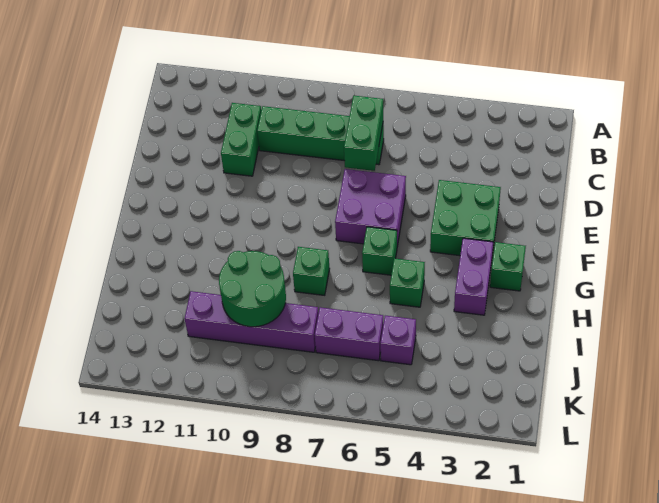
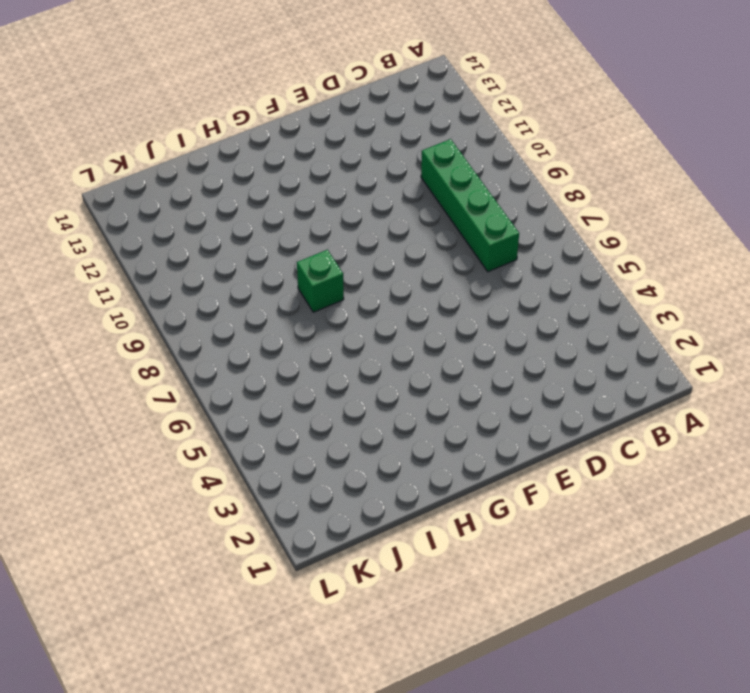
none -> green 1x2 brick [221,103,261,176]
none -> green 2x2 brick [430,180,501,256]
none -> purple 2x2 brick [335,169,406,246]

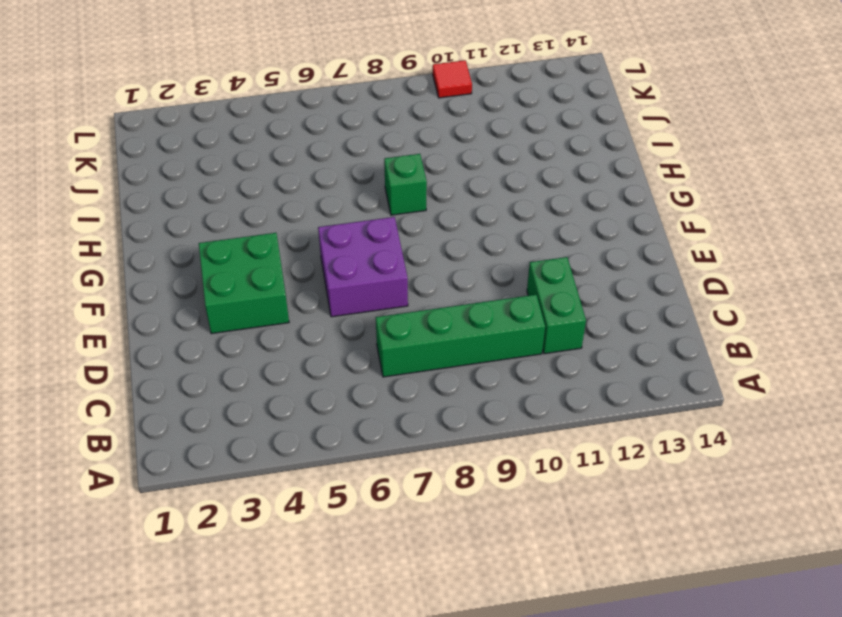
red 1x1 tile [433,60,472,98] -> none
none -> green 1x1 brick [490,242,526,291]
none -> purple 1x2 brick [454,238,493,315]
none -> green 1x1 brick [362,227,397,275]

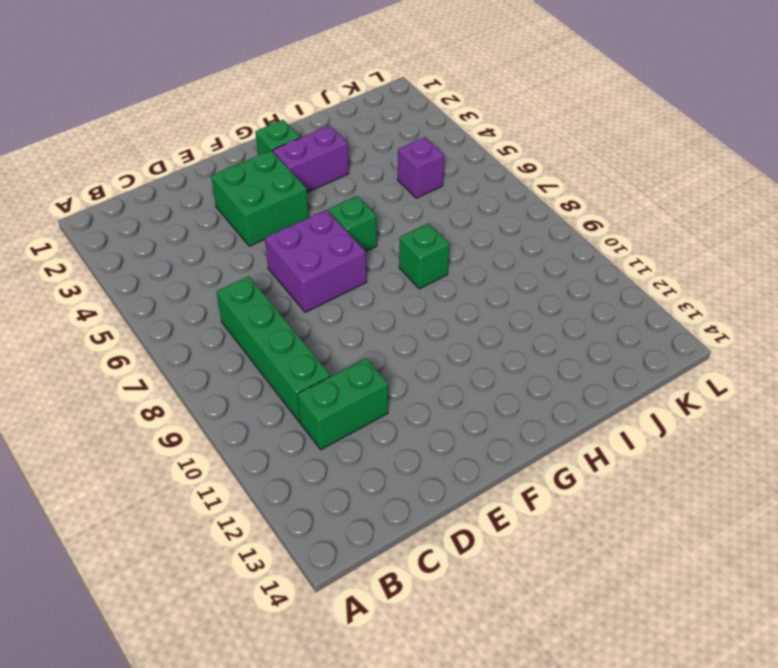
none -> green 1x1 brick [390,258,425,307]
none -> purple 1x2 brick [315,307,383,361]
none -> purple 1x4 brick [185,291,318,352]

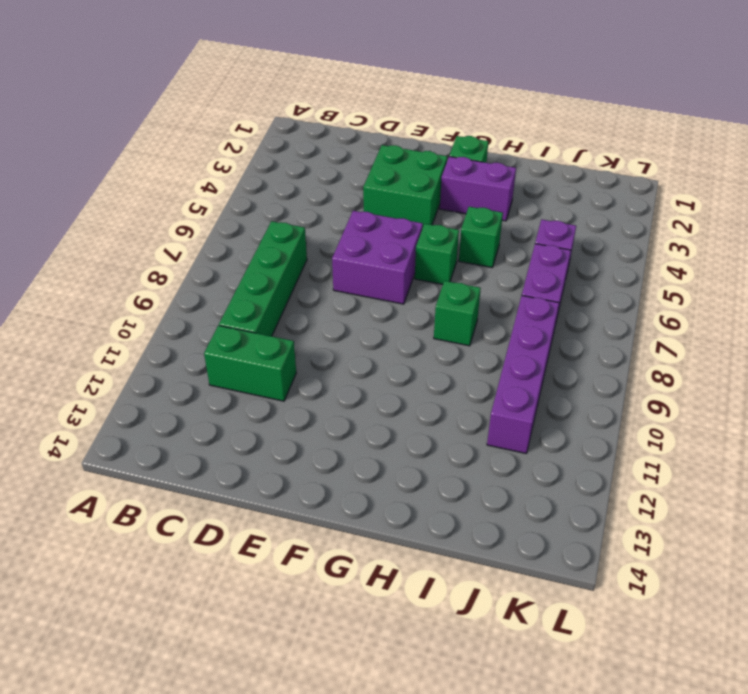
none -> green 1x2 brick [344,96,383,171]
none -> green 2x2 round brick [219,251,286,327]

